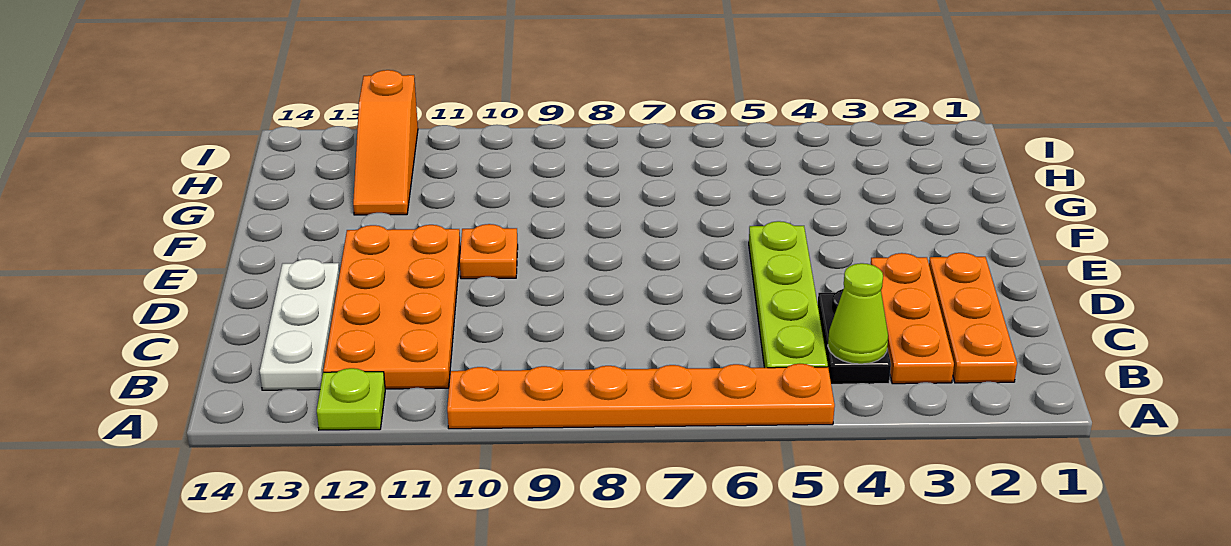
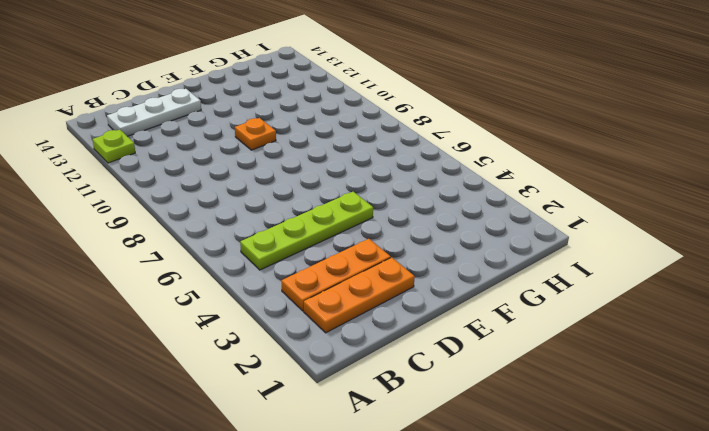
none -> orange 1x6 plate [447,364,835,429]
none -> black 1x2 plate [818,289,891,384]

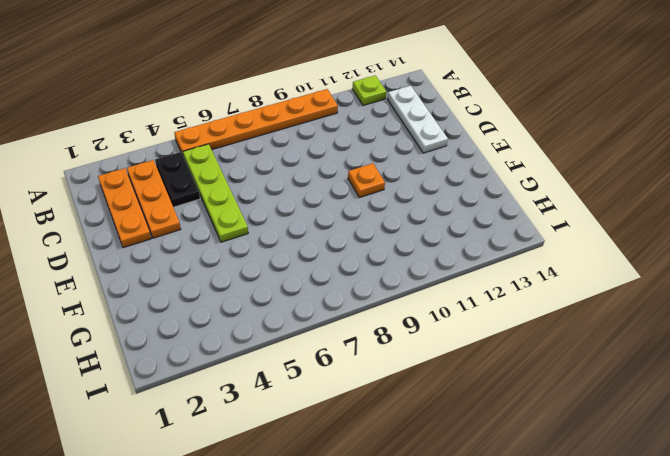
none -> orange 2x4 plate [323,225,460,389]
none -> orange 1x3 slope [353,70,418,215]

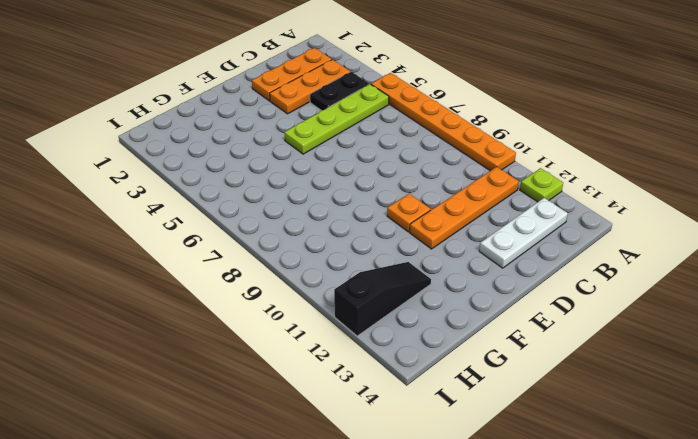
orange 1x4 plate [410,167,519,249] -> orange 2x4 plate [323,225,460,389]
black 1x3 slope [334,262,431,336] -> orange 1x3 slope [353,70,418,215]
none -> lime 1x1 cone [828,263,888,364]

